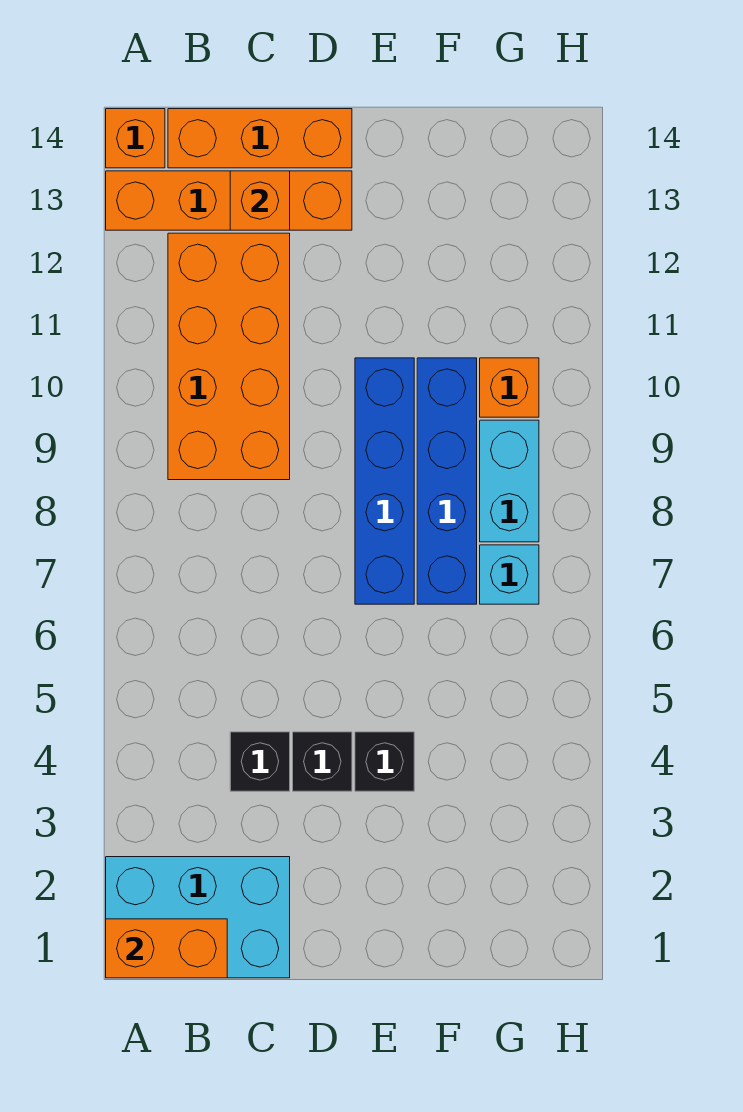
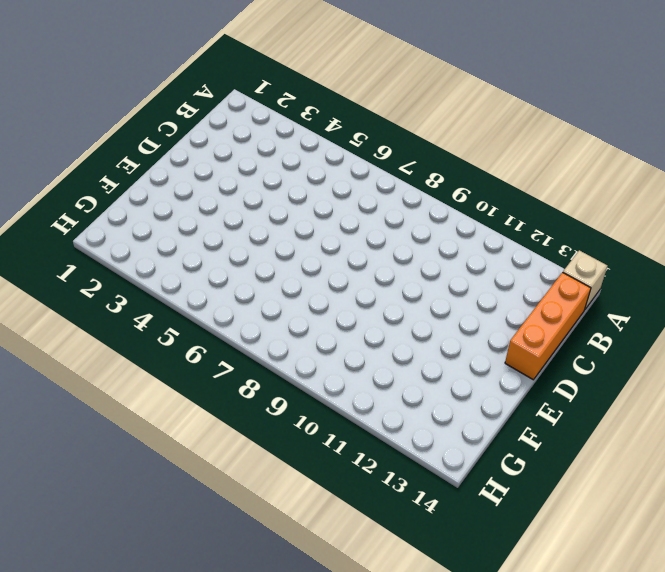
tan 1x1 brick [563,250,607,309] -> orange 1x1 brick [106,109,165,168]
none -> cyan 2x3 brick [106,857,290,978]
none -> orange 1x4 brick [106,171,352,230]
none -> orange 2x4 brick [168,233,290,480]

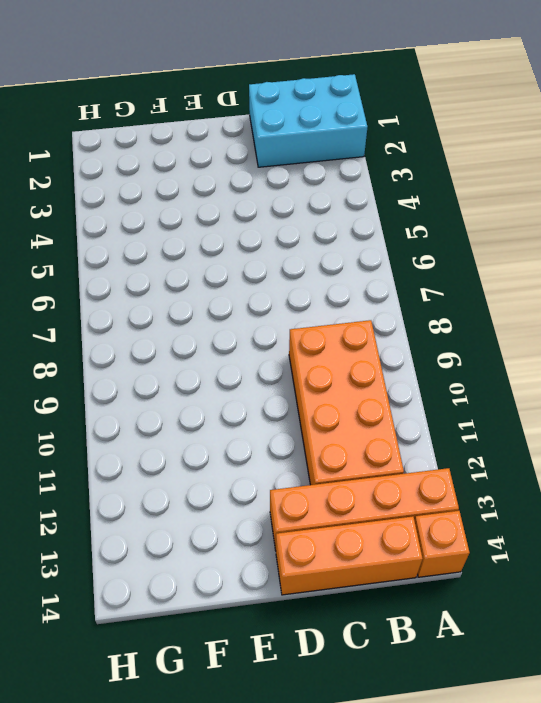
none -> black 1x1 brick [230,732,290,791]
none -> black 1x1 brick [293,732,352,791]
none -> black 1x1 brick [355,732,414,791]

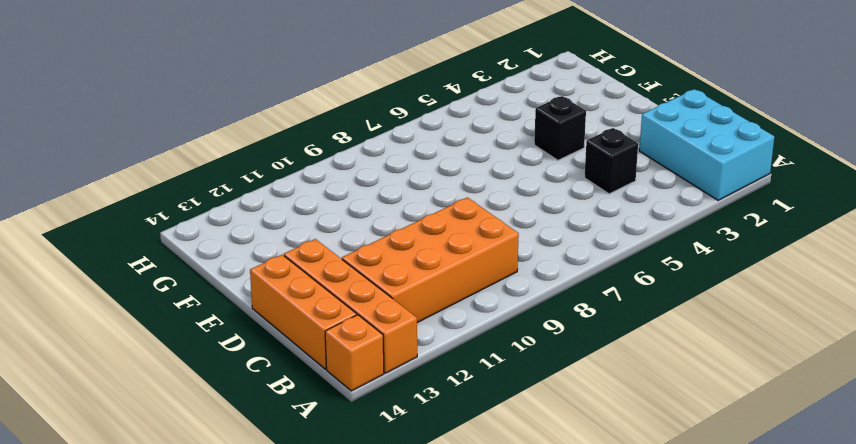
none -> black 1x1 brick [293,732,352,791]
none -> blue 1x4 brick [355,358,414,604]
none -> blue 1x4 brick [417,358,477,604]

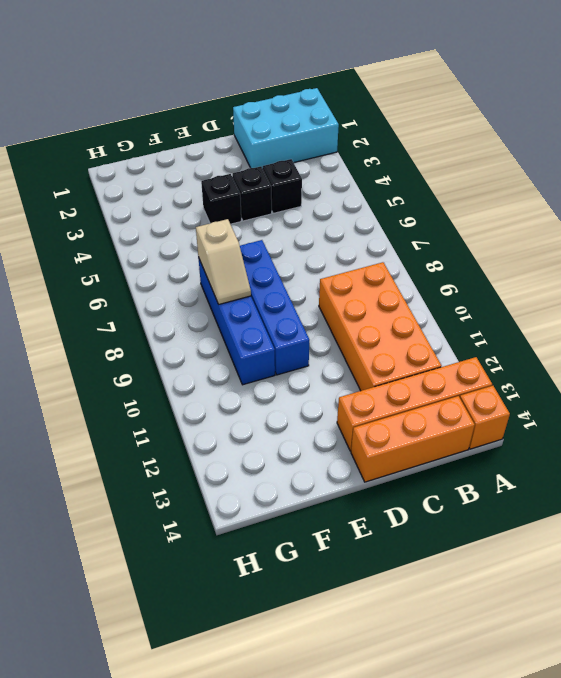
tan 1x2 slope [196,219,251,304] -> none
none -> cyan 1x1 brick [480,545,539,604]
none -> cyan 1x2 brick [480,420,539,542]
none -> orange 1x1 brick [480,358,539,417]

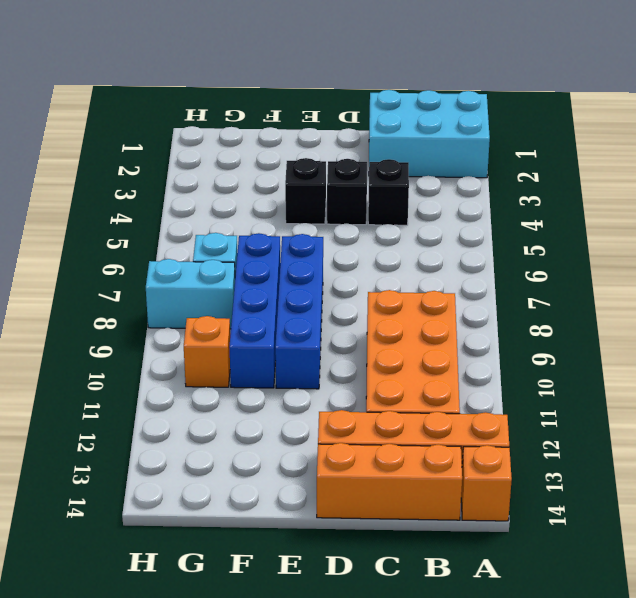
cyan 1x2 brick [146,259,235,329] -> cyan 1x2 brick turned to [480,420,539,542]
none -> orange 1x2 brick [106,919,227,978]
none -> orange 1x1 brick [230,171,290,230]

